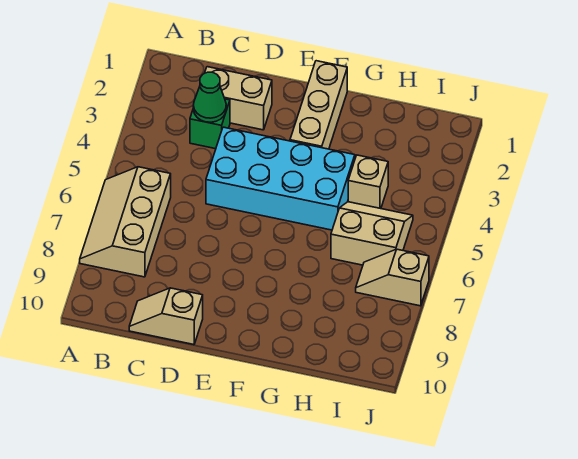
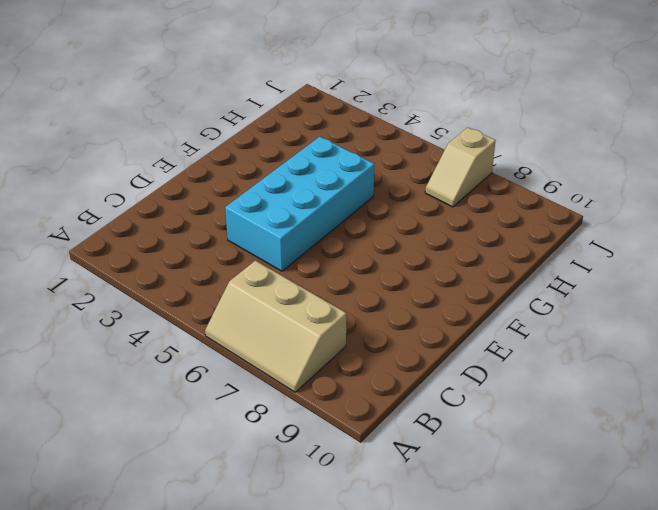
none -> tan 1x2 brick [205,67,272,130]
none -> green 1x1 brick [190,99,230,149]

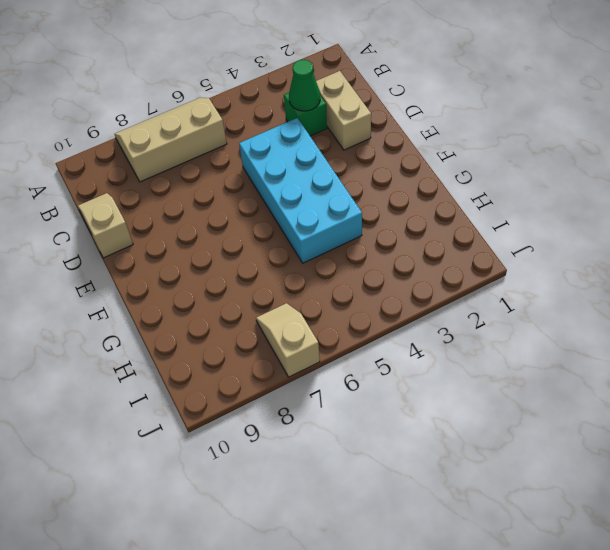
none -> tan 1x3 brick [290,61,347,149]
none -> tan 1x1 brick [348,155,388,209]

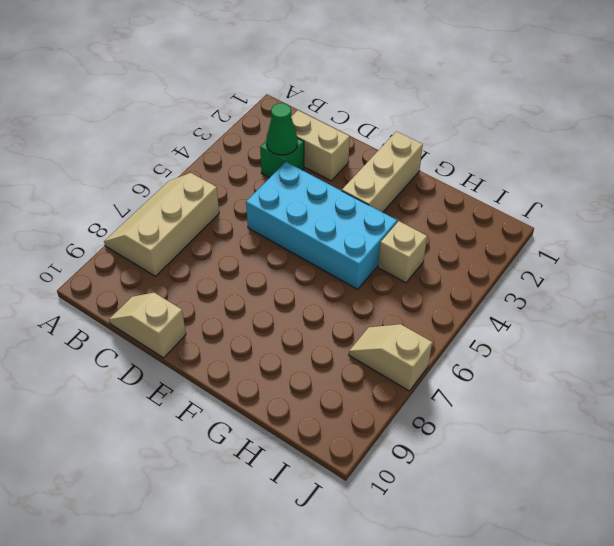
none -> tan 2x2 slope [331,202,413,265]

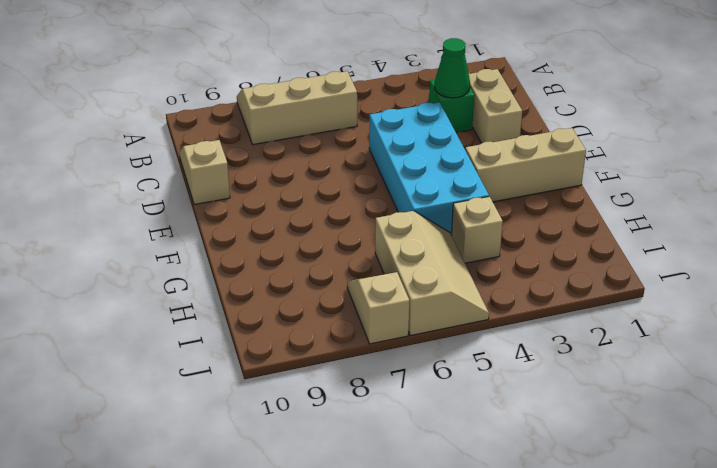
tan 2x3 slope [375,211,489,336] -> tan 2x2 slope [331,202,413,265]

